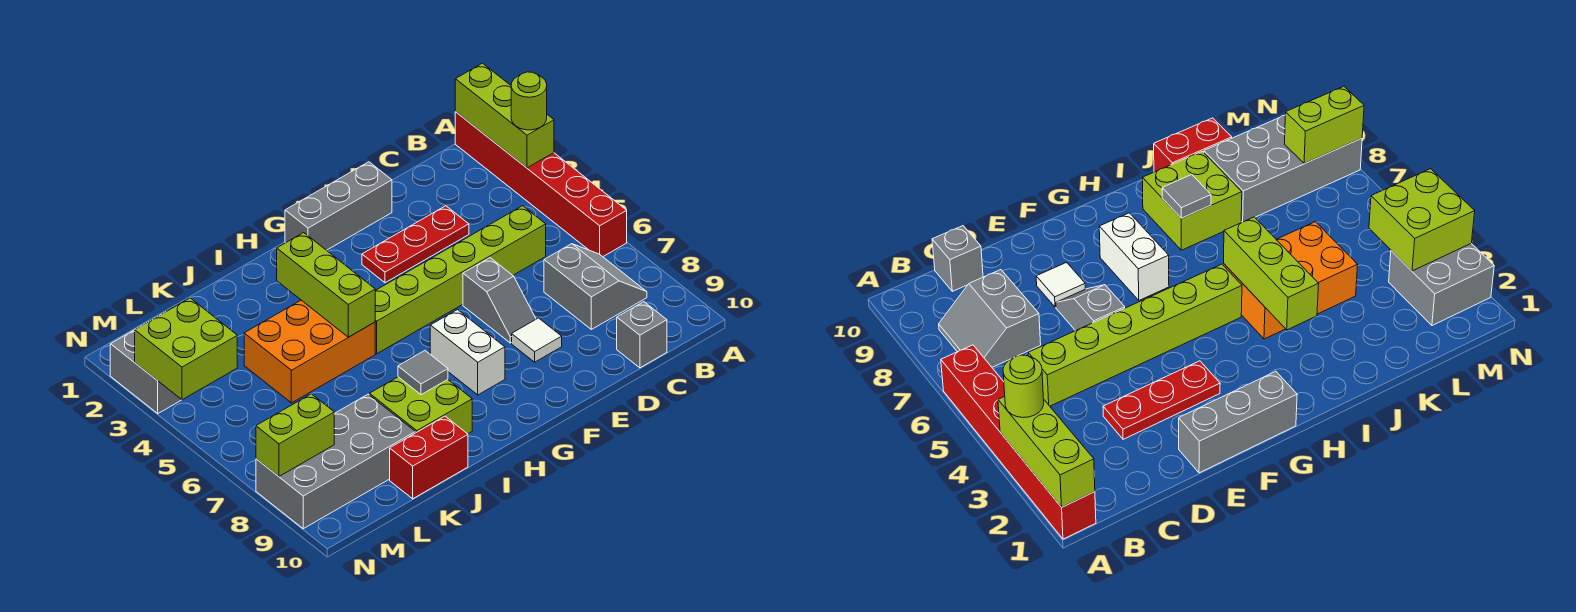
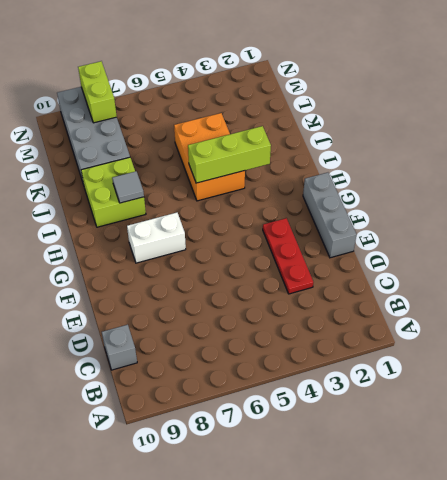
none -> red 1x6 brick [455,112,627,257]
none -> grey 2x2 slope [544,244,647,329]
none -> lime 1x6 brick [375,206,546,354]

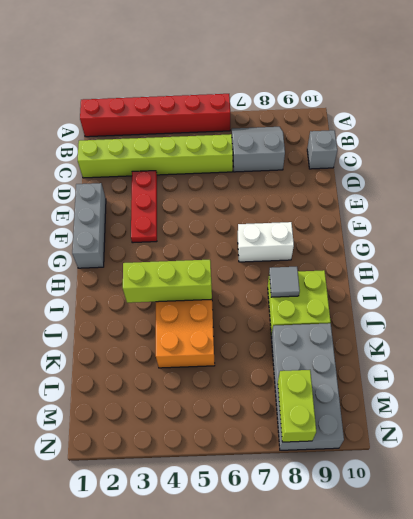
lime 1x6 brick [78,134,233,178] -> lime 1x6 brick turned to [375,206,546,354]
none -> grey 1x2 slope [463,258,536,343]
none -> white 1x1 tile [512,318,562,362]
none -> red 1x2 brick [390,416,468,499]

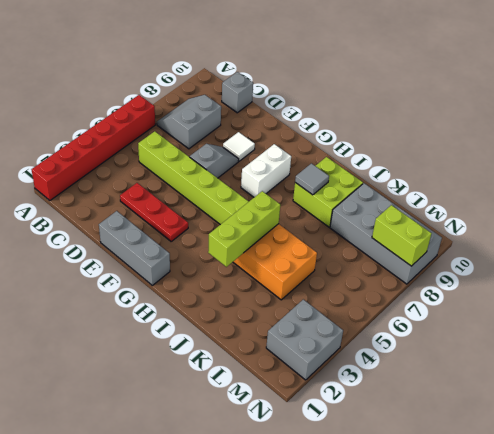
none -> red 1x2 brick [390,416,468,499]
none -> lime 1x3 brick [455,63,554,168]
none -> lime 2x2 brick [135,298,237,400]

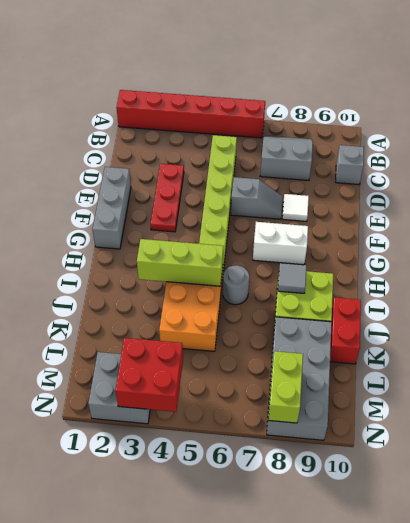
grey 1x1 round brick [223,265,249,305] -> none
red 2x2 brick [115,338,183,412] -> lime 2x2 brick [135,298,237,400]
none -> lime 1x3 brick [455,63,554,168]
none -> lime 1x1 round brick [511,72,547,130]

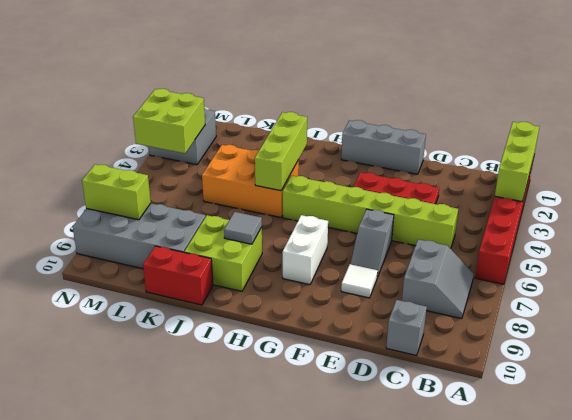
none -> lime 1x1 round brick [511,72,547,130]

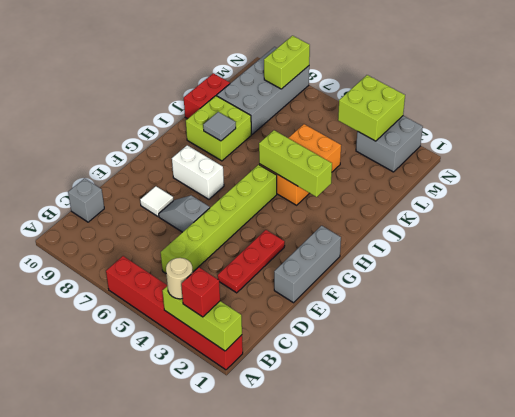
red 1x1 brick [181,267,220,317] -> none
tan 1x1 round brick [166,258,193,299] -> lime 1x1 round brick [511,72,547,130]
none -> grey 2x2 slope [544,244,647,329]

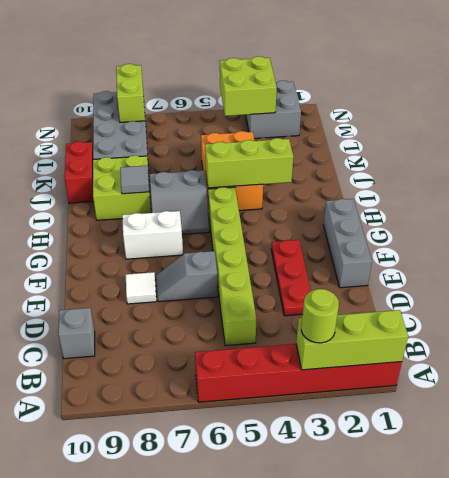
grey 2x2 slope [150,170,209,234] -> grey 2x2 slope moved to [544,244,647,329]

